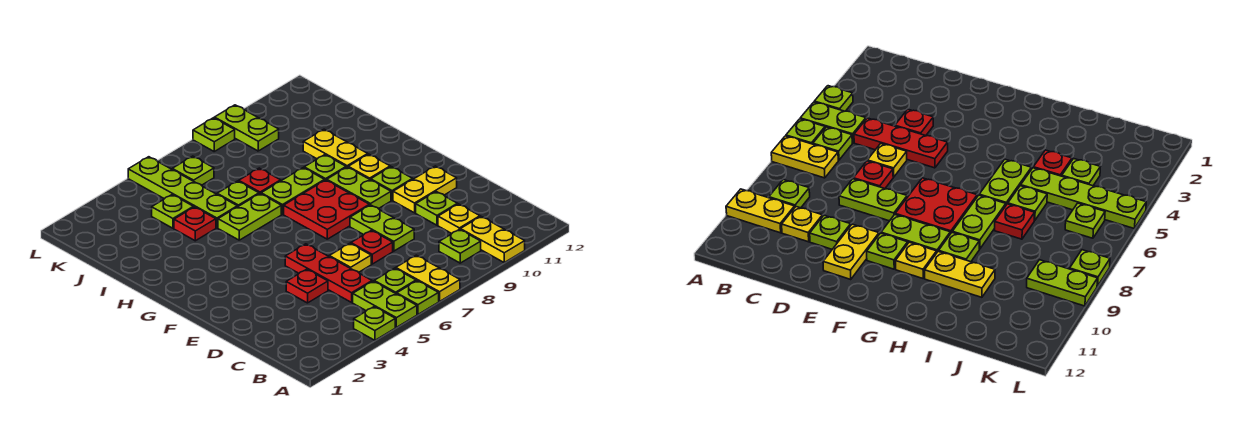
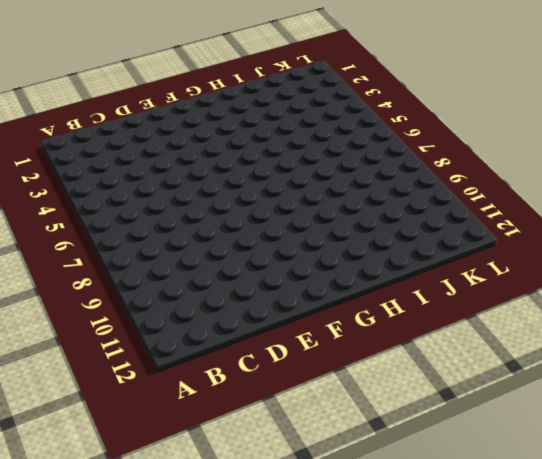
none -> lime 1x1 plate [354,307,395,340]
none -> lime 1x2 plate [353,281,417,327]
none -> lime 1x1 plate [397,281,439,314]
none -> yellow 1x2 plate [396,255,460,301]

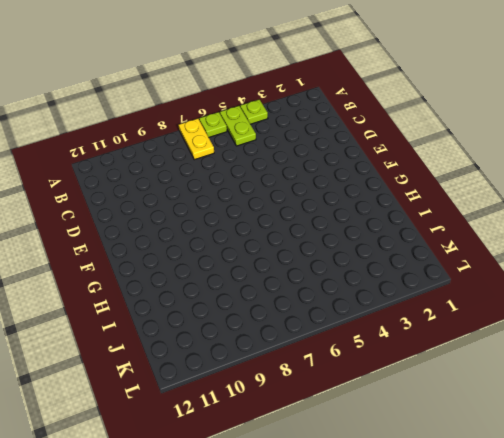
none -> yellow 1x2 plate [460,217,525,262]
none -> lime 1x1 plate [374,268,416,294]
none -> lime 1x1 plate [439,229,481,263]
none -> red 1x3 plate [285,244,372,302]

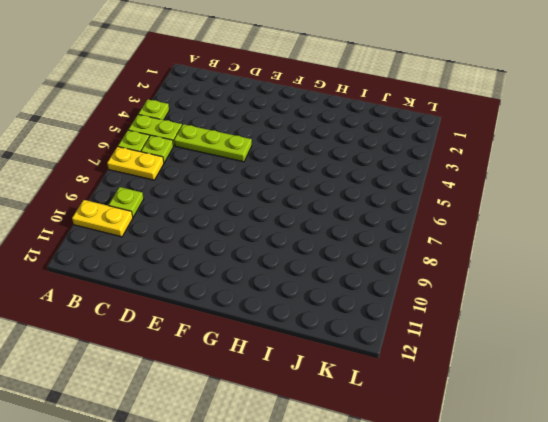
lime 1x3 plate [174,124,252,162] -> red 1x3 plate [285,244,372,302]
none -> yellow 1x1 plate [438,204,480,234]
none -> red 1x1 plate [286,269,328,303]
none -> yellow 1x1 plate [329,243,371,272]
none -> red 1x1 plate [351,230,393,264]

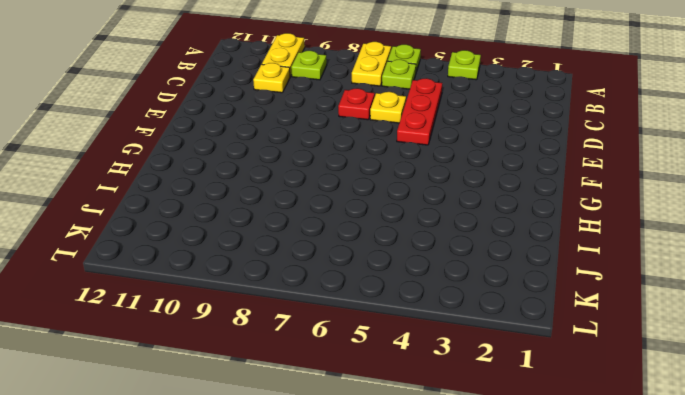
none -> lime 1x2 plate [353,281,417,327]
none -> red 1x1 plate [286,269,328,303]
none -> lime 1x2 plate [350,205,414,251]
none -> lime 1x1 plate [416,192,458,225]

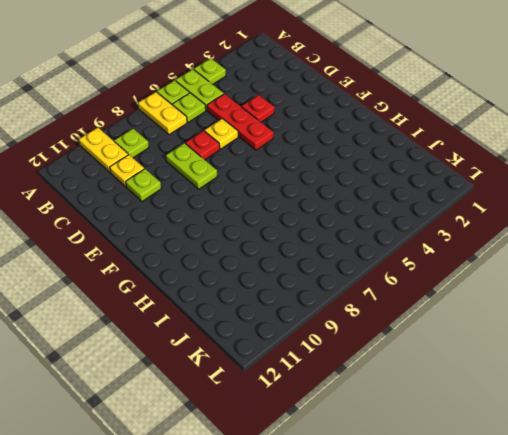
none -> yellow 1x2 plate [393,166,457,213]
none -> red 2x2 plate [284,180,369,239]
none -> lime 1x2 plate [327,167,391,209]
none -> lime 1x1 plate [371,167,413,200]

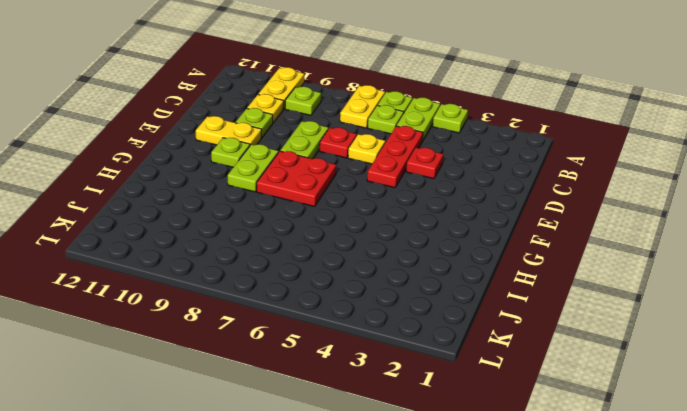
none -> yellow 1x1 plate [348,154,390,180]
none -> lime 1x2 plate [218,194,281,240]
none -> lime 1x2 plate [261,168,325,214]
none -> lime 1x1 plate [304,155,346,180]

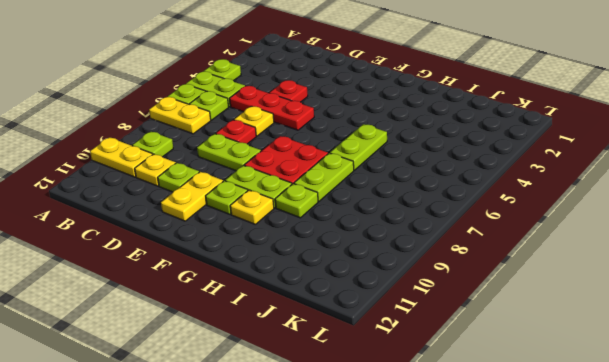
none -> yellow 1x2 plate [303,129,368,167]
none -> red 1x1 plate [174,207,216,241]
none -> lime 1x4 plate [128,157,237,228]
none -> lime 1x1 plate [217,181,259,207]

